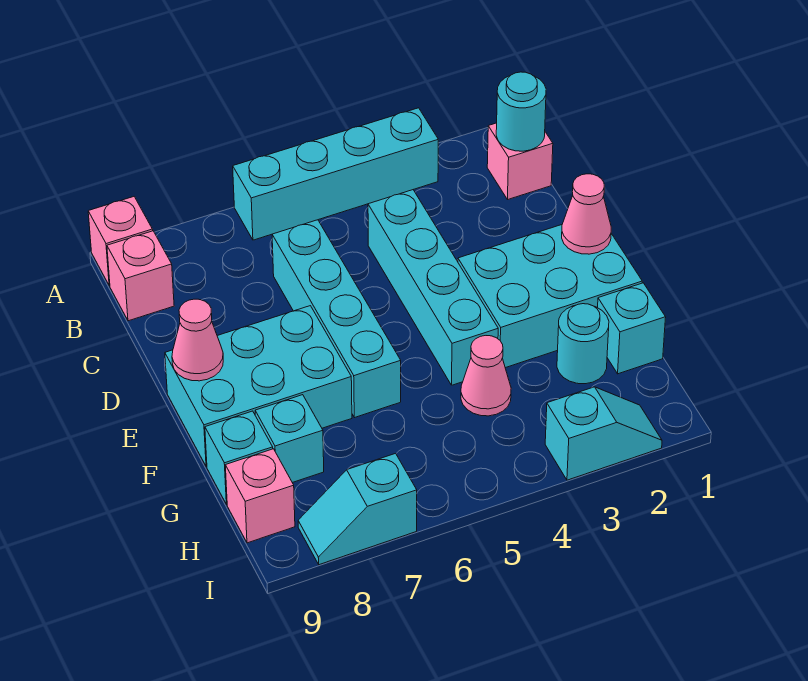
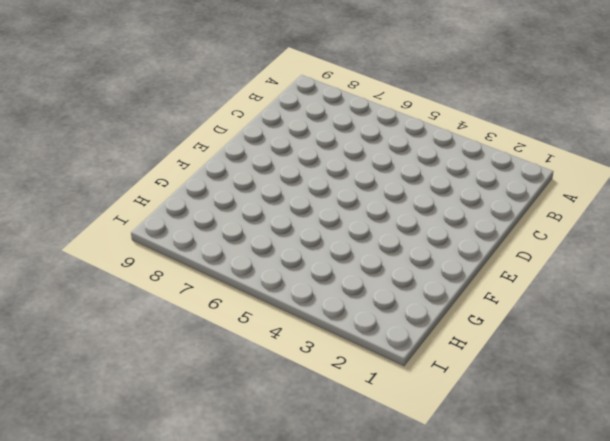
none -> cyan 1x4 brick [233,108,438,240]
none -> pink 1x1 brick [88,197,153,286]
none -> pink 1x1 brick [487,123,553,200]

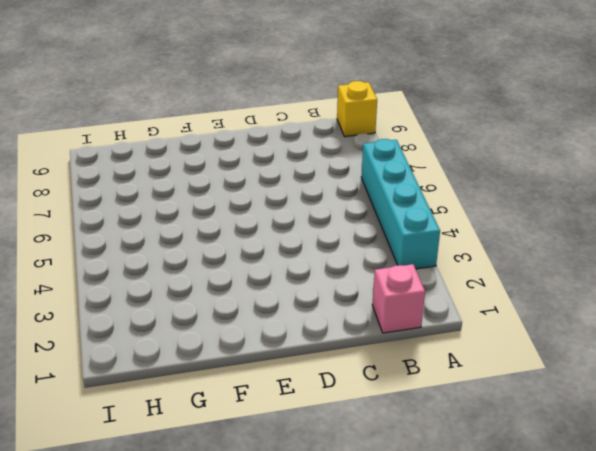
yellow 1x1 brick [337,81,377,137] -> pink 1x1 brick [88,197,153,286]
none -> pink 1x1 brick [107,231,174,321]
none -> cyan 1x4 brick [368,190,498,385]
none -> cyan 1x4 brick [272,220,401,418]

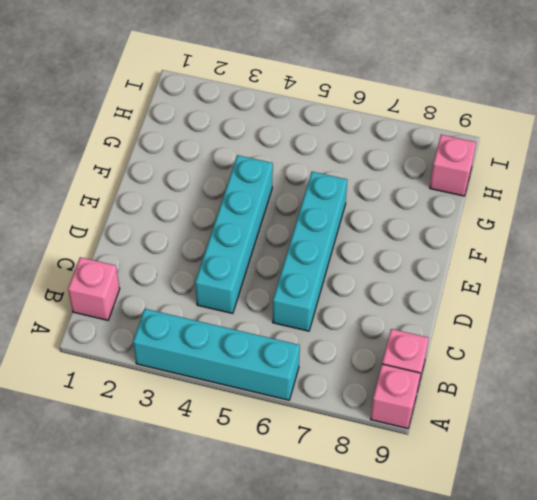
none -> cyan 2x3 brick [458,225,642,368]
none -> cyan 2x3 brick [165,306,352,467]
none -> cyan 1x1 brick [598,283,666,374]

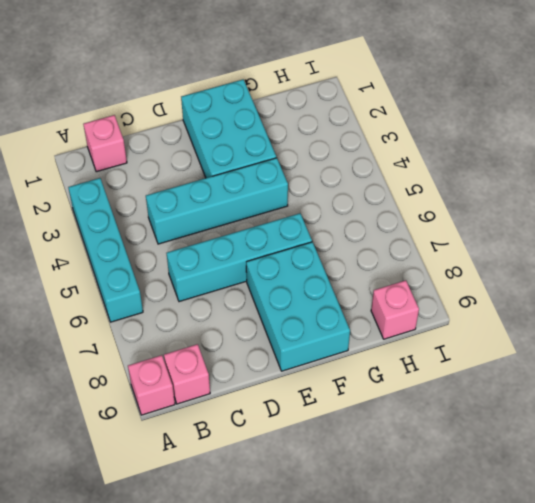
none -> cyan 1x1 brick [598,283,666,374]
none -> cyan 1x1 round brick [557,304,609,384]
none -> pink 1x1 cone [461,336,511,416]

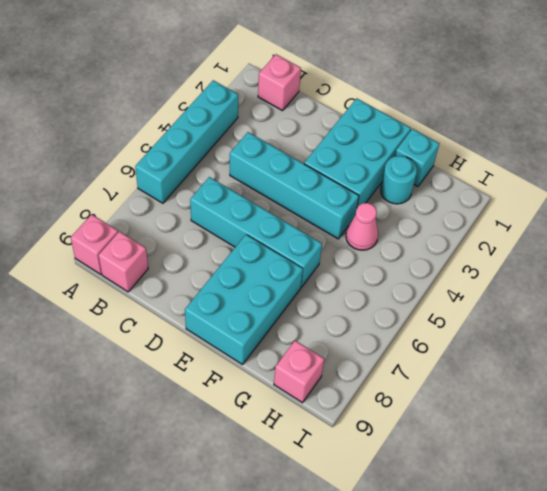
none -> cyan 1x1 brick [255,395,324,483]
none -> cyan 1x1 brick [205,411,273,504]
none -> cyan 1x2 slope [545,387,662,480]

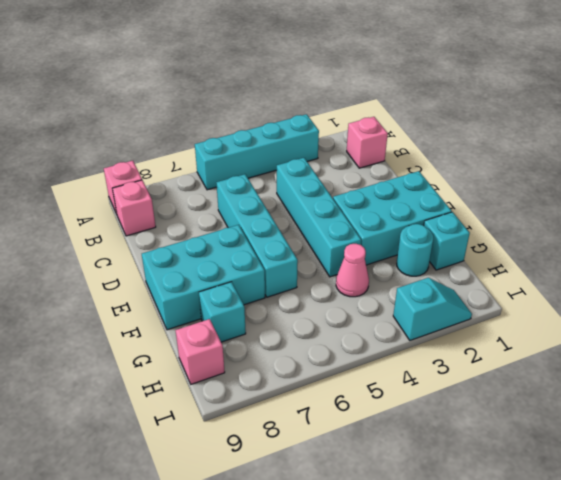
none -> cyan 1x1 brick [205,411,273,504]
none -> cyan 1x2 slope [298,454,417,565]
none -> cyan 1x1 round brick [496,72,546,151]

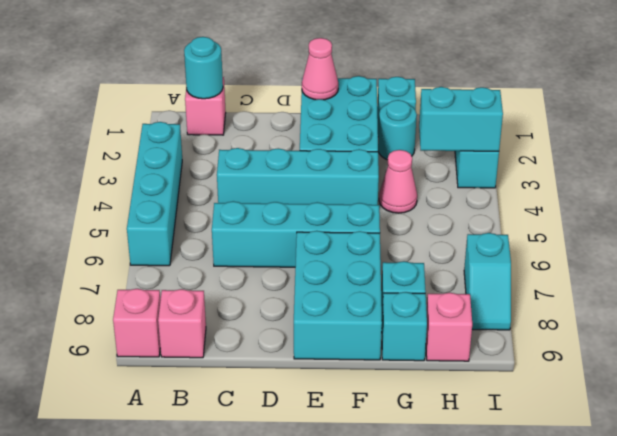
cyan 1x2 brick [419,87,503,151] -> none
none -> pink 1x1 cone [172,299,223,381]

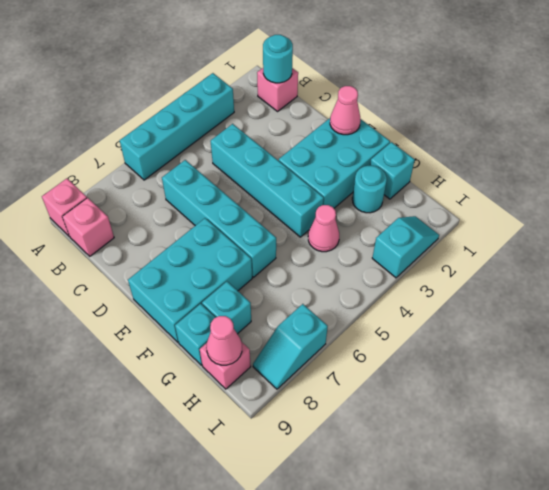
pink 1x1 cone [206,316,242,365] -> pink 1x1 cone moved to [172,299,223,381]

